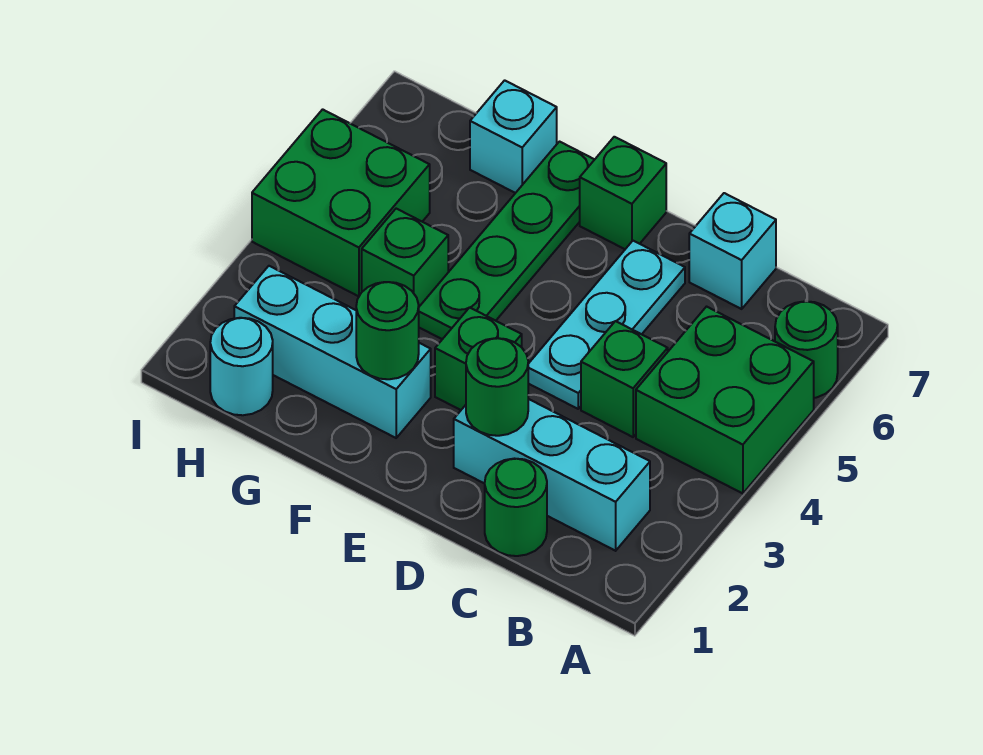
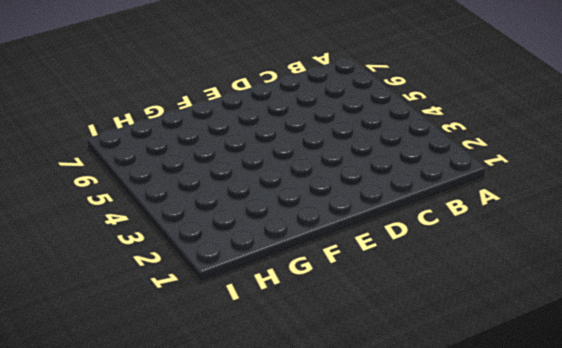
none -> green 2x2 brick [636,307,814,494]
none -> green 1x1 round brick [775,301,838,398]
none -> cyan 1x3 brick [454,399,650,551]

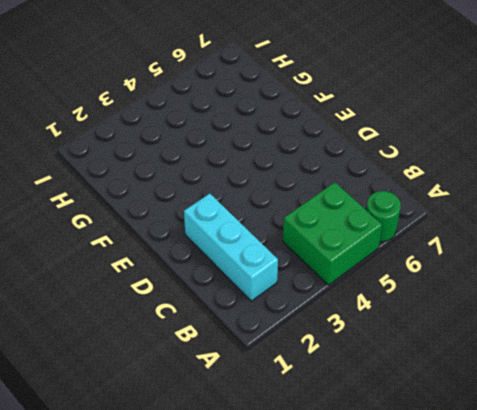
none -> green 1x1 round brick [485,459,547,556]
none -> green 1x1 brick [581,321,668,437]
none -> cyan 1x1 brick [689,193,776,309]

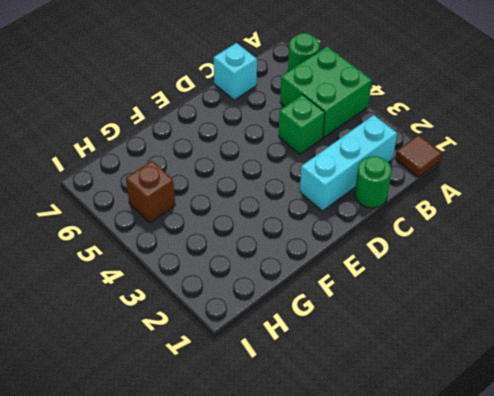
brown 1x1 tile [395,135,442,177] -> none
brown 1x1 brick [126,161,175,223] -> green 2x2 brick [252,109,430,296]
none -> cyan 1x3 plate [528,241,685,409]
none -> green 1x1 brick [435,307,522,410]
none -> green 1x1 brick [580,137,666,249]

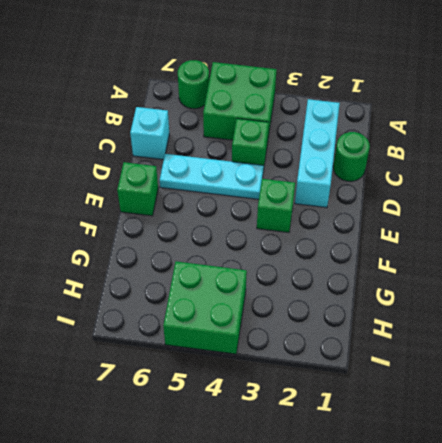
none -> cyan 1x3 brick [234,266,431,438]
none -> green 1x4 plate [419,142,595,339]
none -> green 1x1 brick [362,209,448,306]

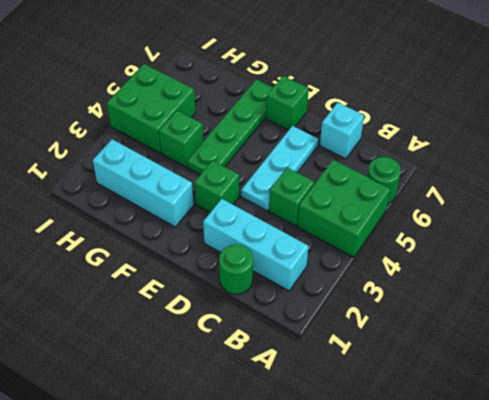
none -> cyan 1x1 brick [470,80,557,193]
none -> cyan 1x1 round brick [210,318,273,415]
none -> green 1x1 round brick [466,338,528,436]

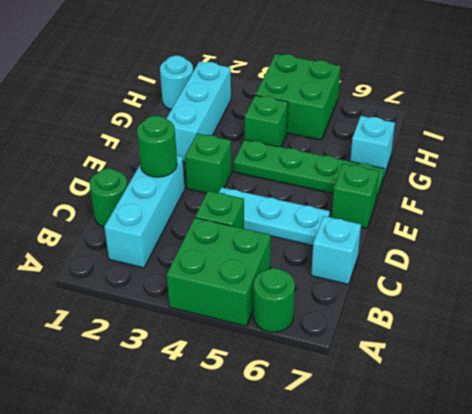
none -> green 1x1 round brick [356,282,419,379]

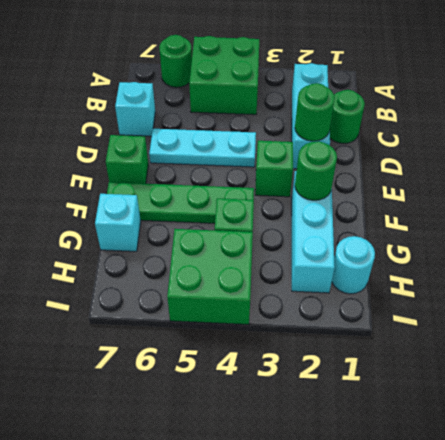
none -> green 1x1 brick [581,321,668,437]

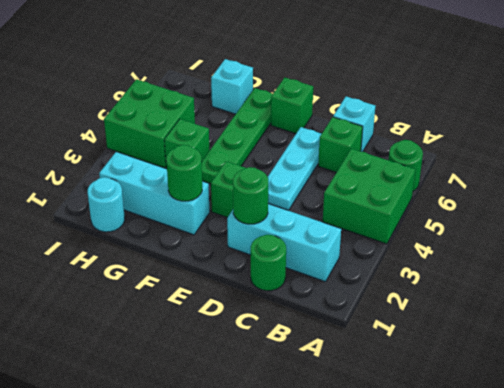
green 1x1 brick [318,117,363,172] -> green 1x1 brick moved to [581,321,668,437]

